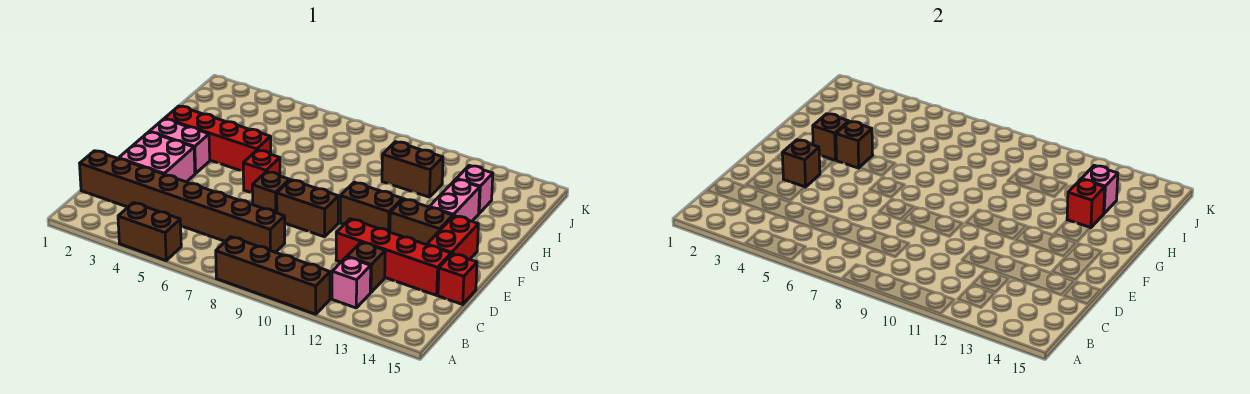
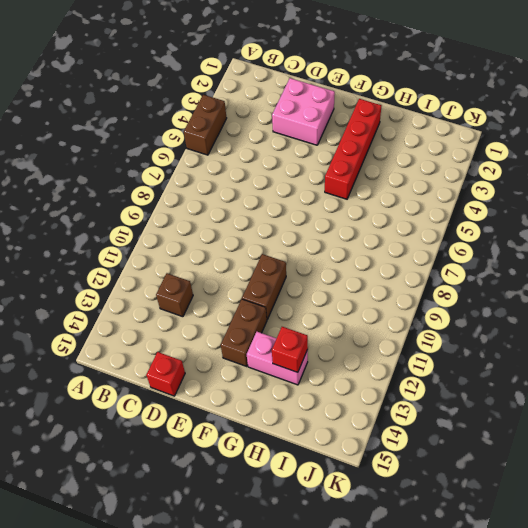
none -> brown 1x4 brick [216,237,330,314]
none -> pink 1x1 brick [332,257,371,308]
none -> brown 1x8 brick [80,151,285,252]

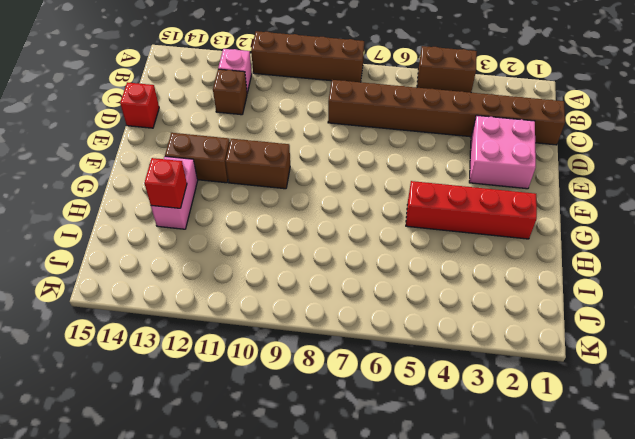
none -> red 1x4 brick [336,219,451,295]
none -> brown 1x1 brick [252,172,290,213]
none -> brown 1x2 brick [277,180,339,237]

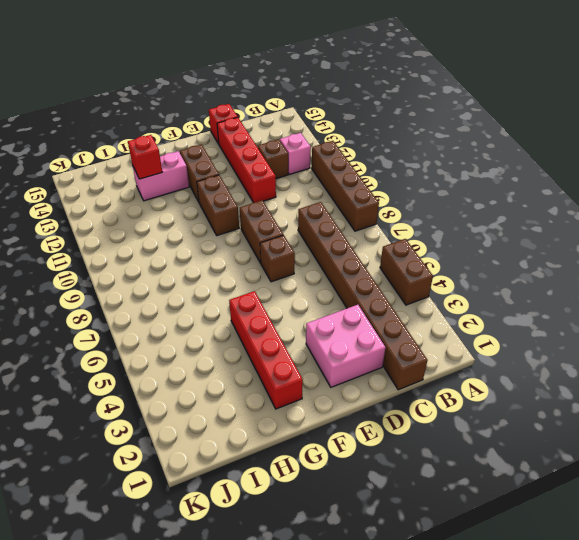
none -> red 1x2 brick [427,216,478,259]
none -> pink 1x2 brick [149,119,210,174]
none -> red 1x1 brick [243,150,280,193]

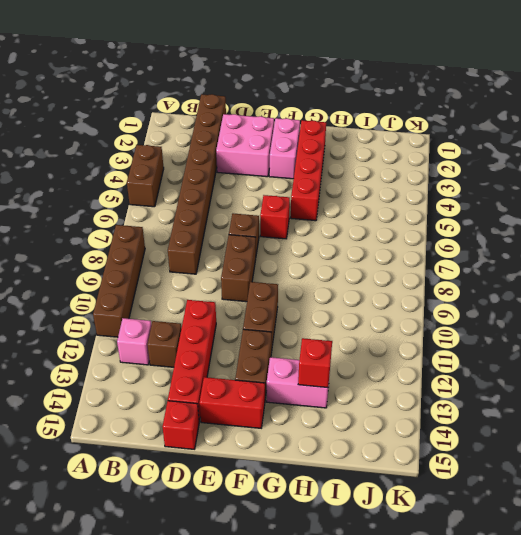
none -> brown 1x2 brick [382,142,443,197]
none -> pink 1x1 brick [457,165,493,213]
none -> brown 1x1 brick [782,140,820,187]

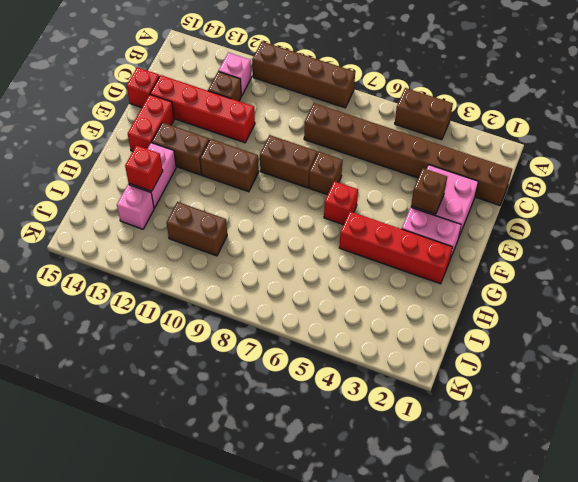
none -> brown 1x1 brick [813,114,849,160]
none -> brown 1x1 brick [836,121,873,168]
none -> pink 1x1 brick [1082,165,1118,213]

